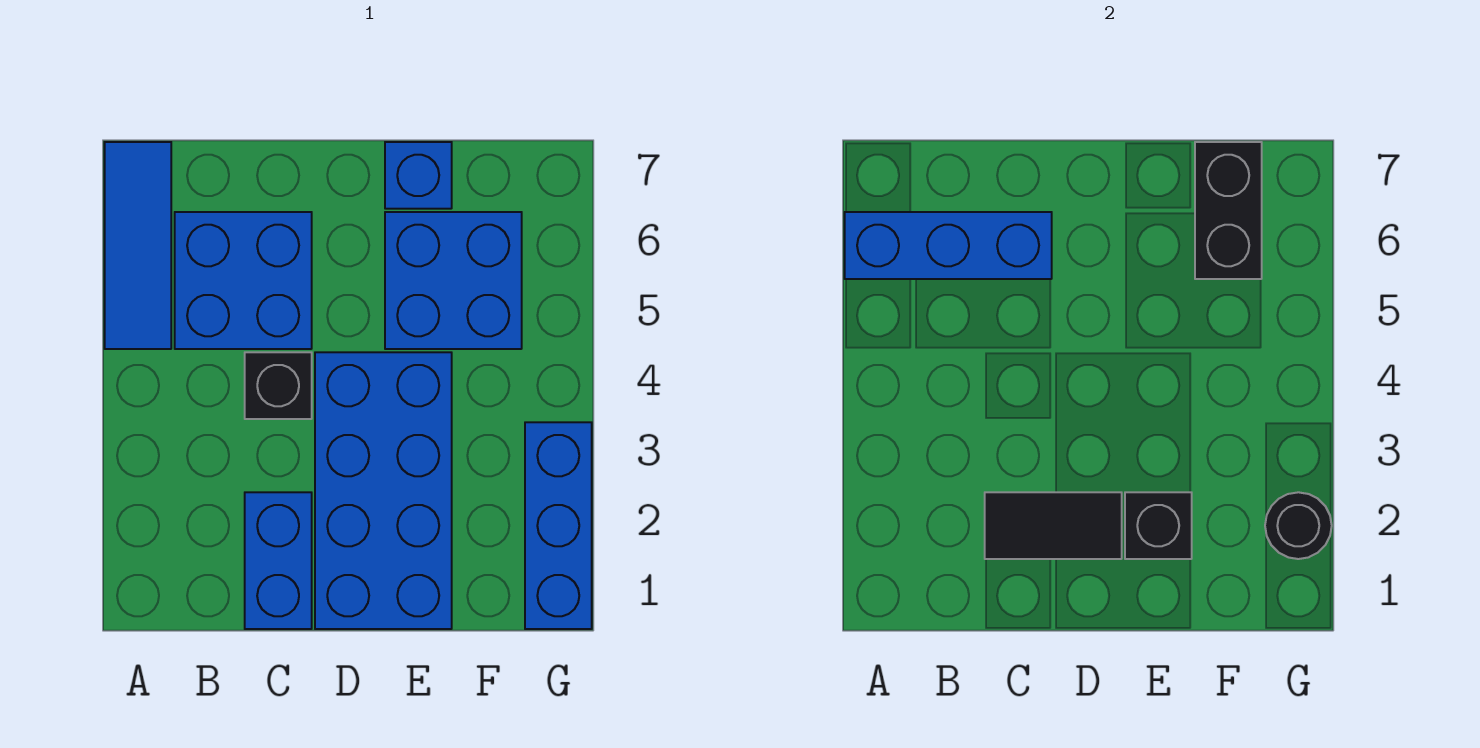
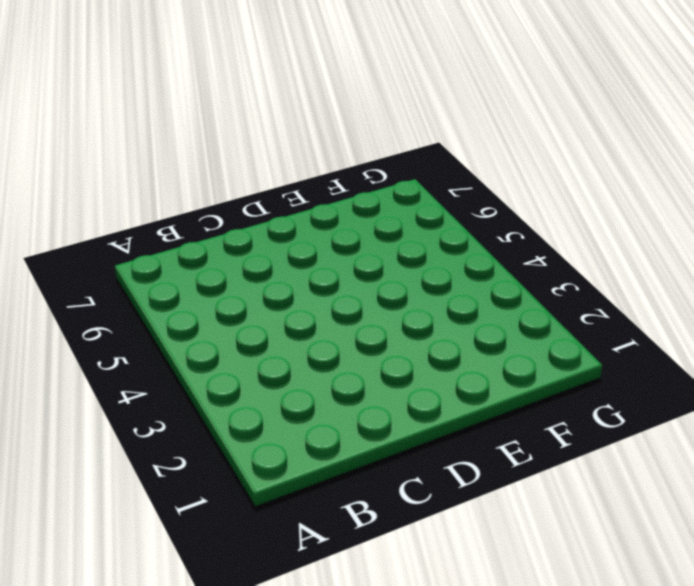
none -> blue 1x3 tile [105,142,171,349]
none -> blue 2x2 brick [175,212,312,349]
none -> blue 1x2 brick [245,492,312,629]

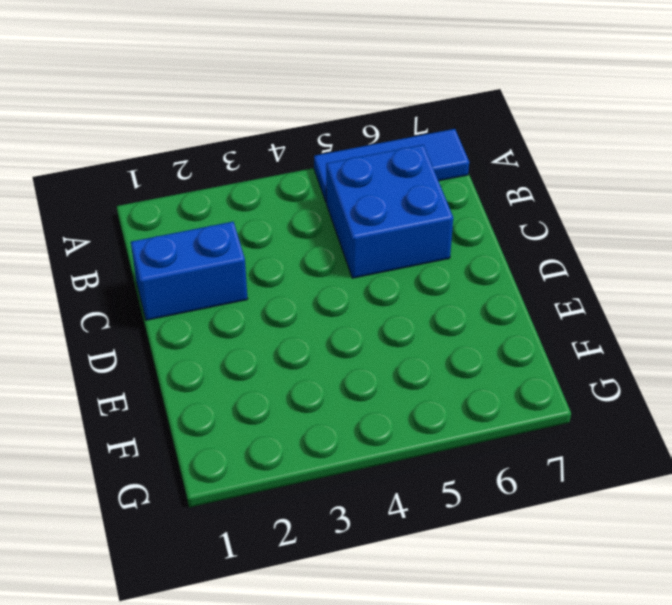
none -> black 1x1 brick [245,352,312,419]
none -> blue 2x4 brick [315,352,452,629]
none -> blue 2x2 brick [385,212,522,349]

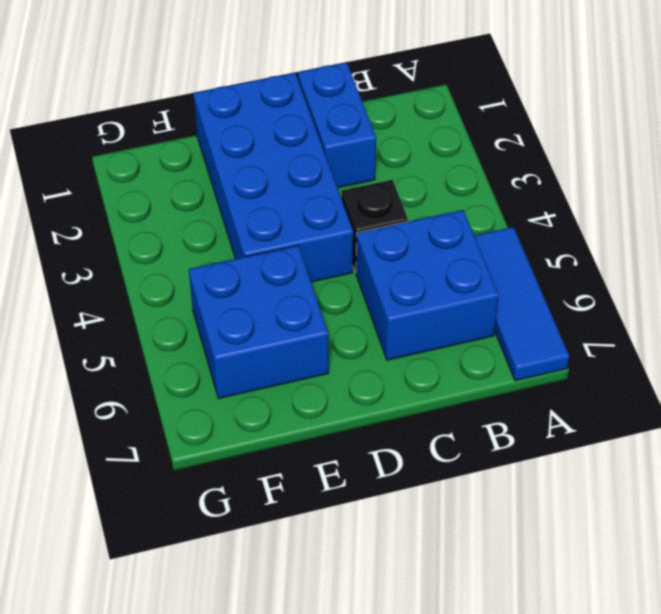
none -> blue 1x1 brick [385,142,452,209]
none -> blue 1x3 brick [525,422,592,629]
none -> blue 1x3 brick [845,212,1052,279]

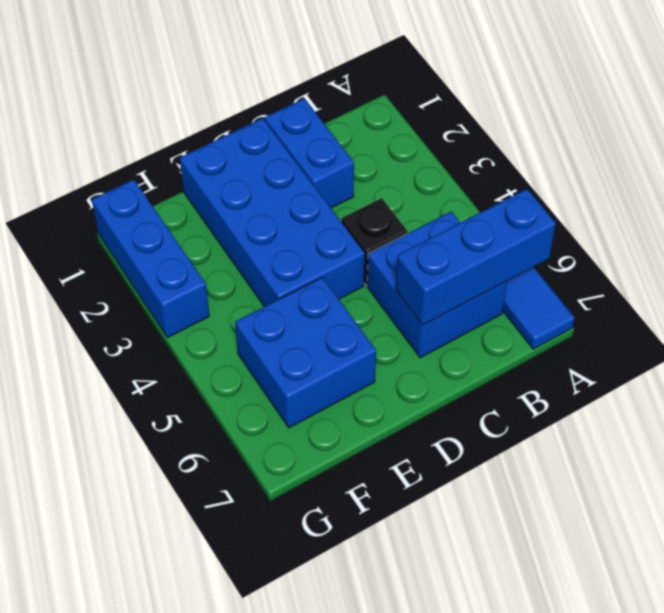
none -> blue 1x1 brick [385,142,452,209]
none -> black 1x2 tile [985,492,1122,559]
none -> black 1x1 brick [1125,492,1192,559]

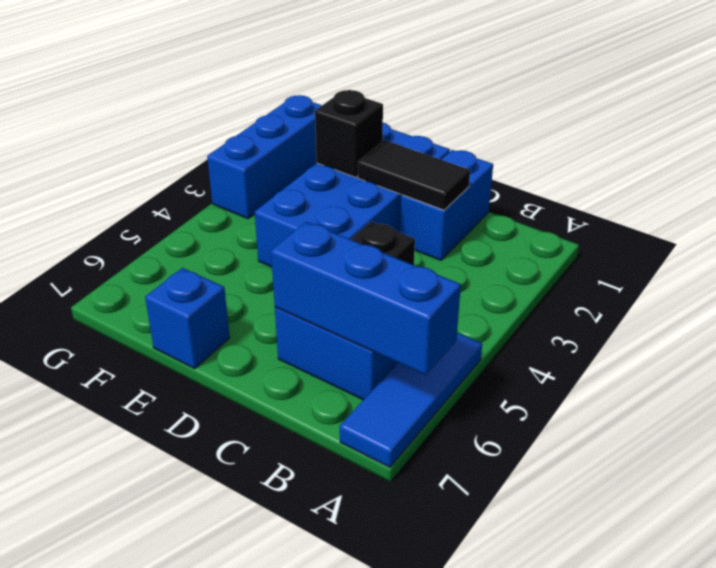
none -> blue 2x2 brick [385,212,522,349]
none -> black 1x2 brick [1195,142,1262,279]
none -> black 1x1 round brick [1265,492,1332,559]

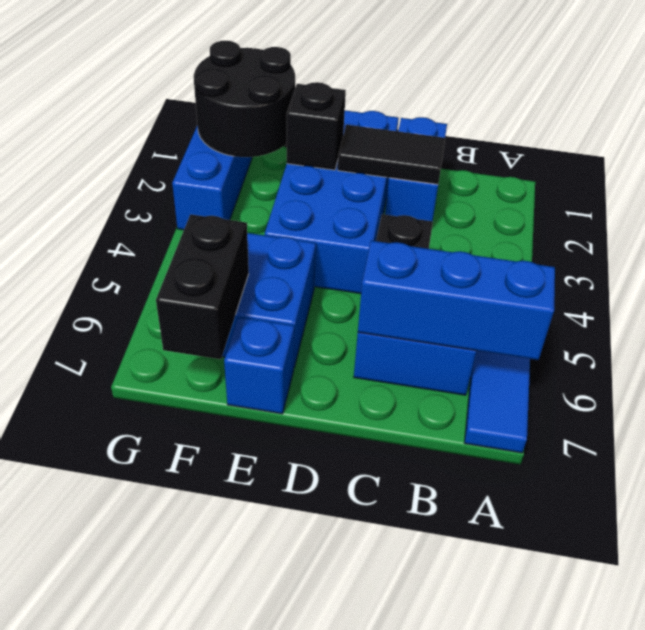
black 2x2 round brick [194,41,295,157] -> black 1x1 round brick [1265,492,1332,559]

